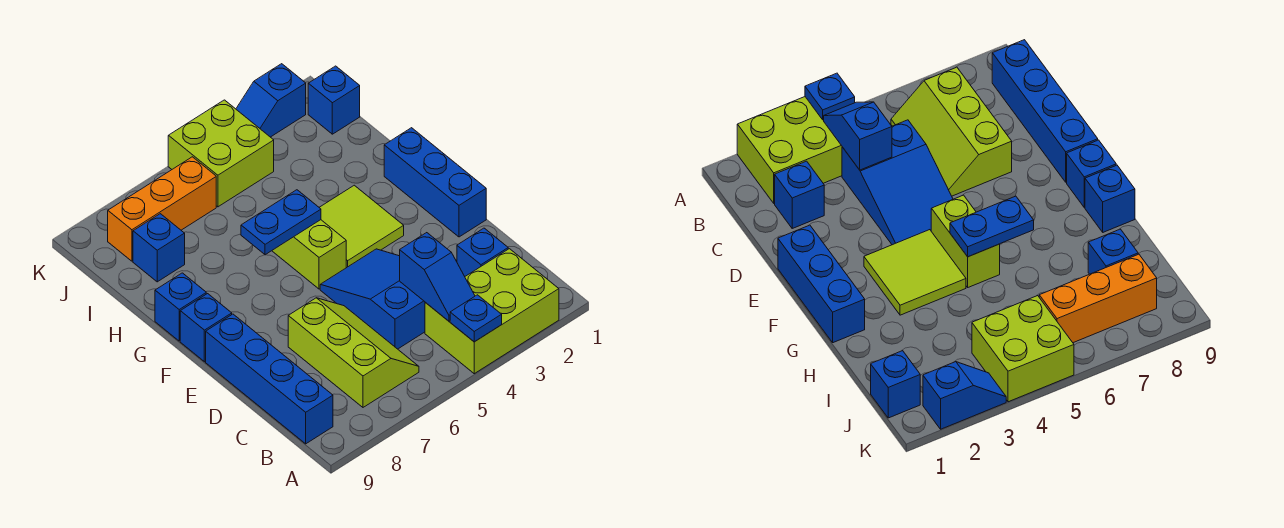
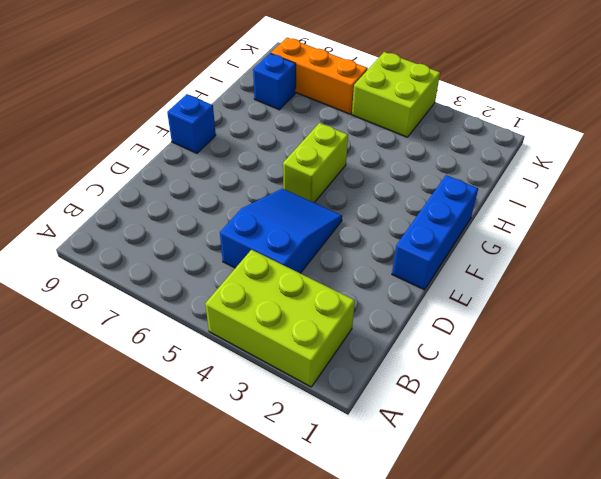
none -> lime 2x3 slope [288,298,419,407]
none -> blue 1x4 brick [206,314,333,444]
none -> blue 1x1 brick [457,228,508,276]

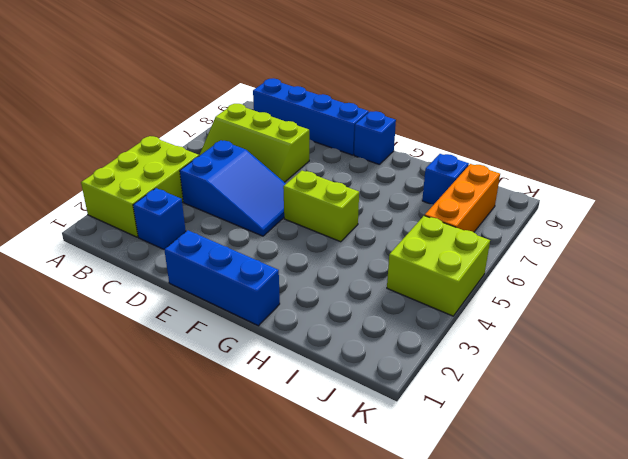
none -> lime 2x2 tile [319,185,404,268]
none -> blue 1x1 brick [155,273,206,341]
none -> blue 1x1 brick [308,66,360,134]

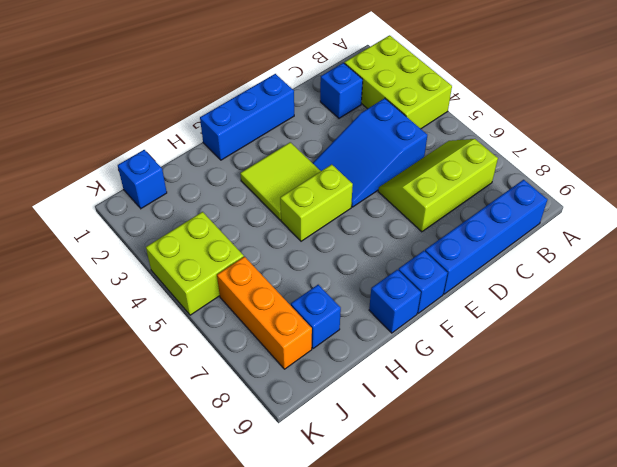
none -> blue 1x2 slope [236,64,306,137]
none -> blue 1x1 plate [450,295,502,342]
none -> blue 1x2 slope [400,233,475,321]

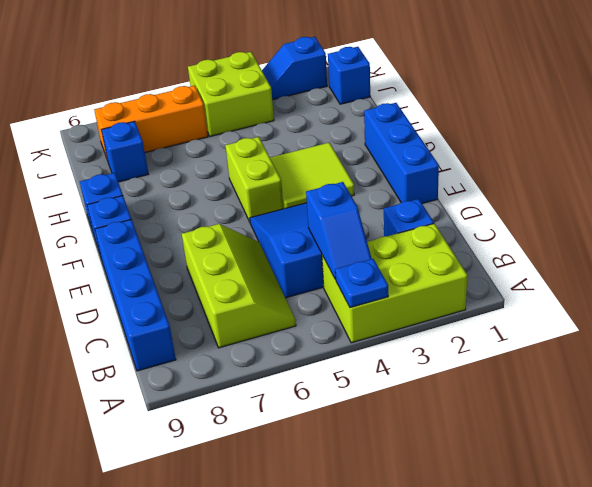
none -> blue 1x2 plate [241,190,321,255]

